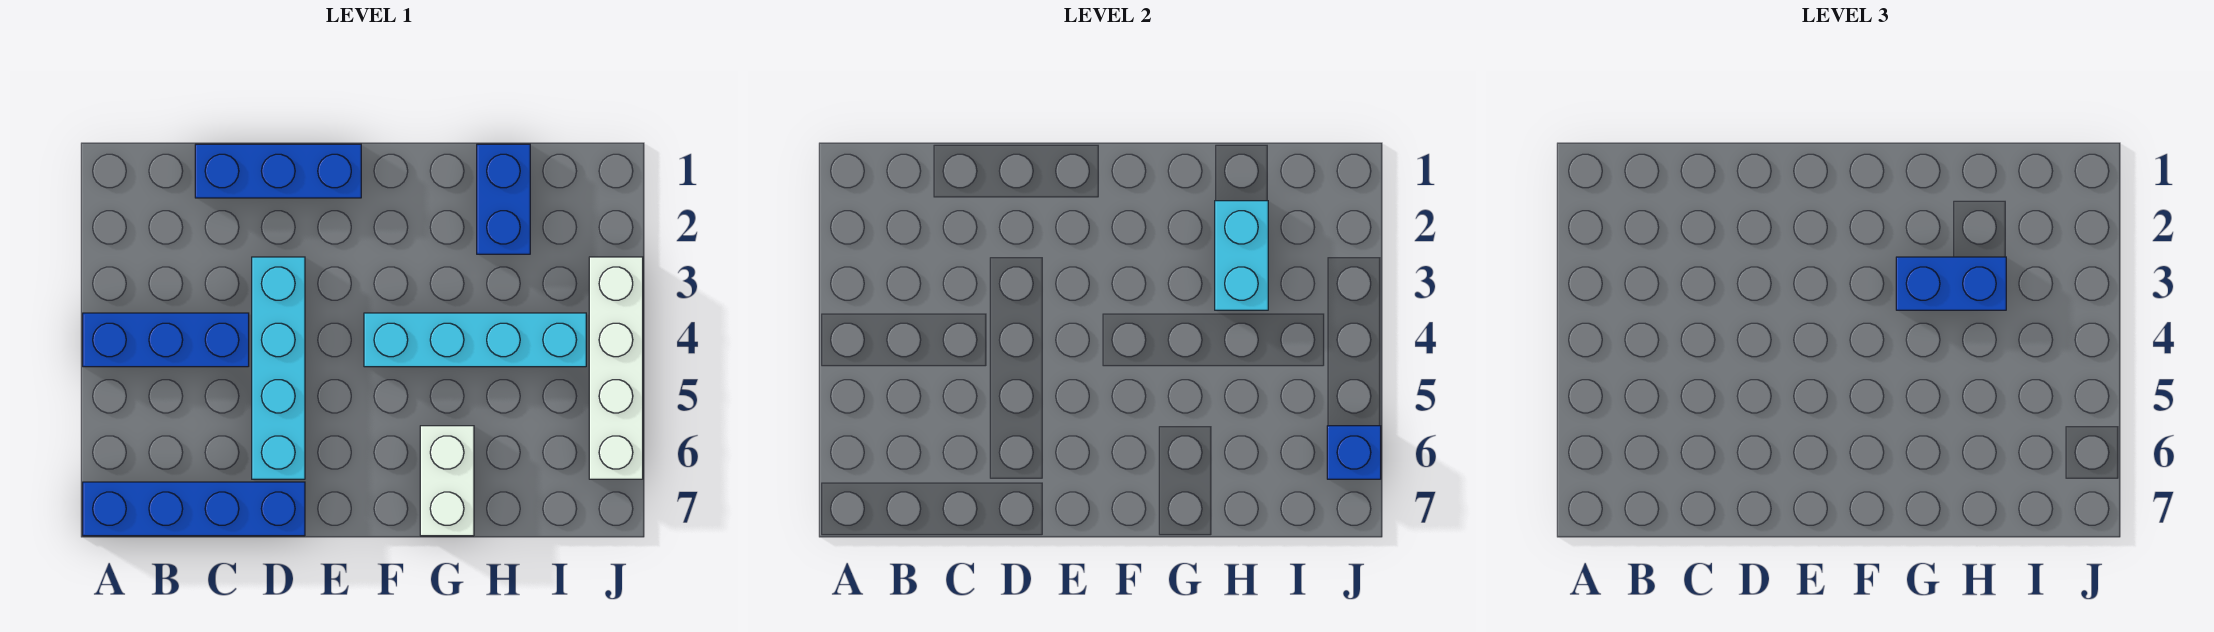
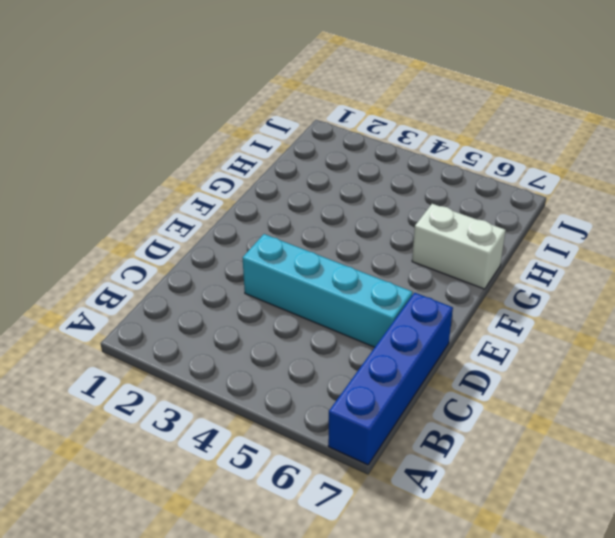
none -> blue 1x3 brick [83,313,249,367]
none -> blue 1x3 brick [195,144,361,198]

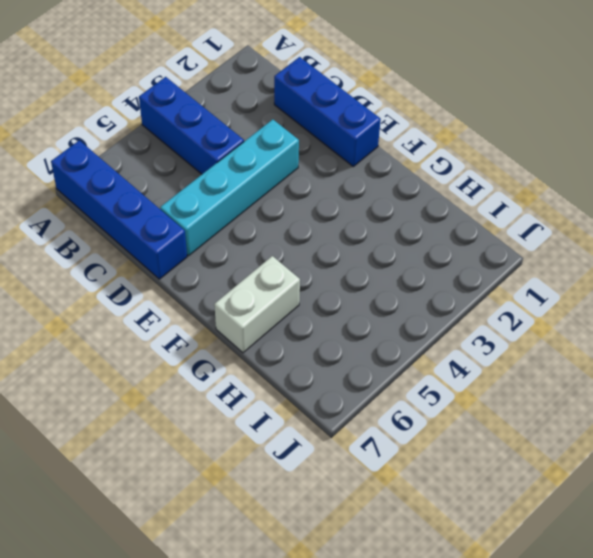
none -> cyan 1x4 brick [364,313,586,367]
none -> blue 1x2 brick [477,144,530,254]

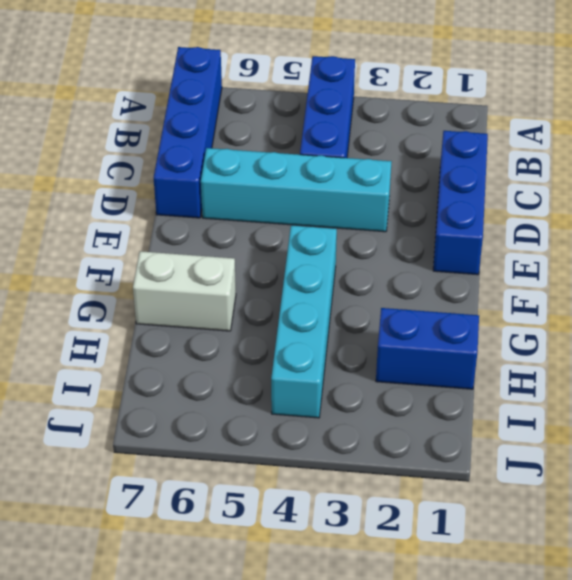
none -> white 1x4 brick [589,257,643,479]
none -> cyan 1x2 brick [1215,201,1268,310]

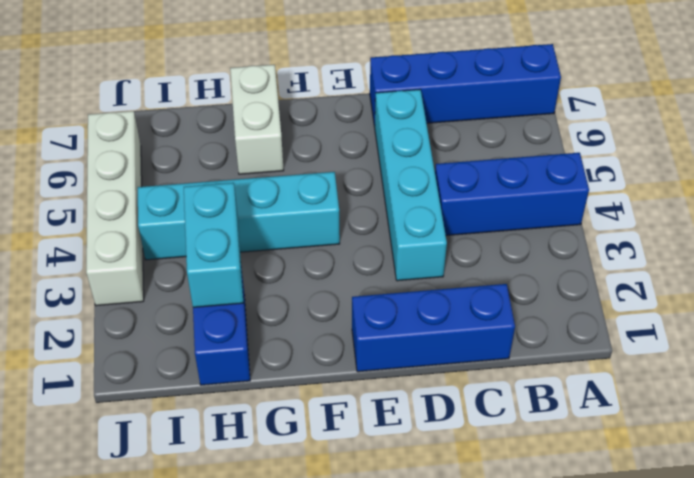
none -> blue 1x1 brick [1327,426,1381,479]
none -> blue 1x2 brick [1896,257,2006,310]

